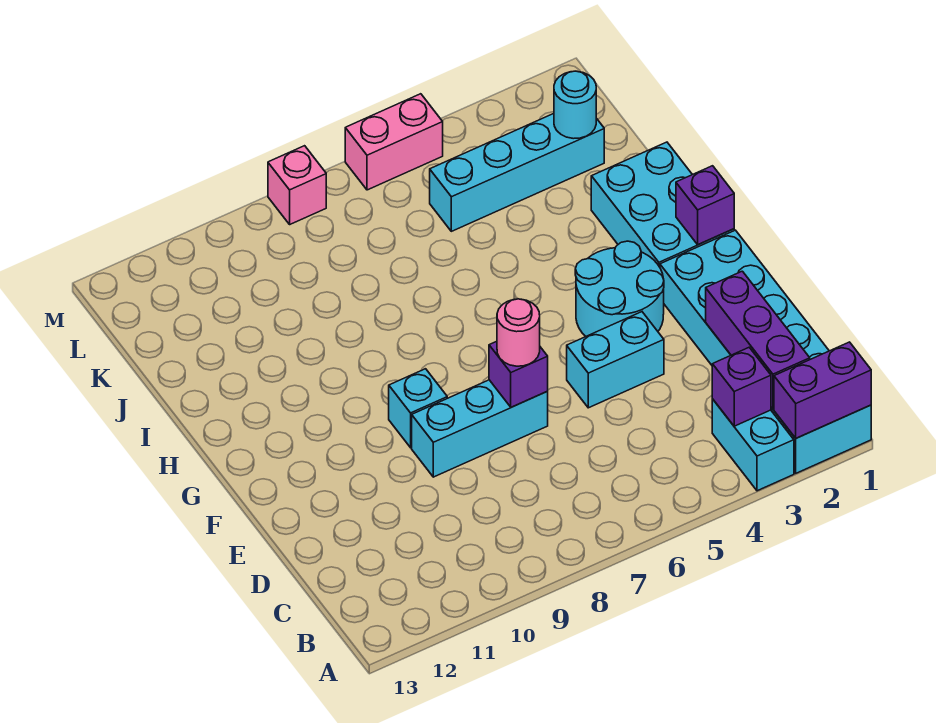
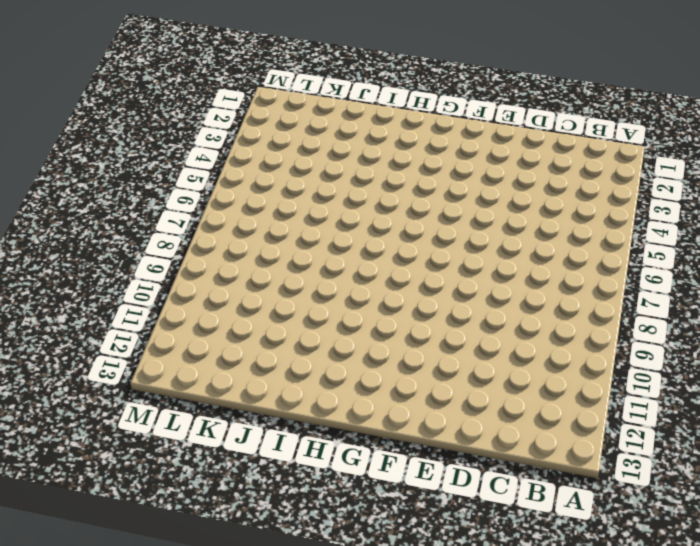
none -> cyan 2x6 brick [660,230,871,473]
none -> cyan 1x2 brick [712,399,794,491]
none -> cyan 1x2 brick [567,312,664,408]

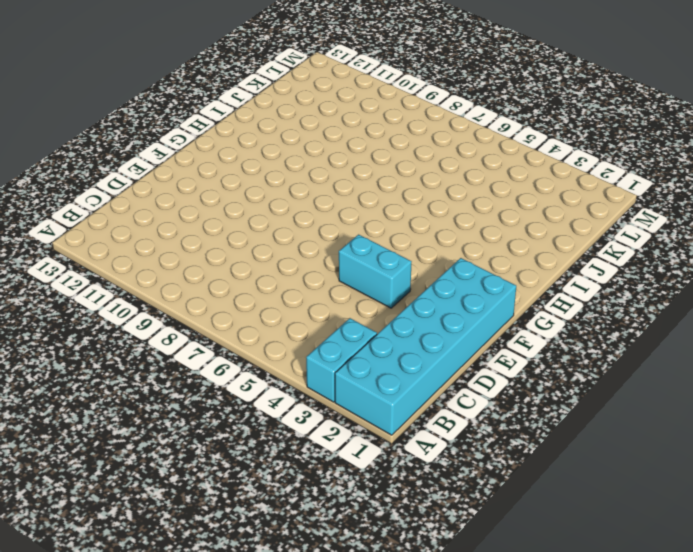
none -> cyan 1x3 brick [412,380,548,477]
none -> cyan 2x2 round brick [575,241,664,336]
none -> cyan 1x1 brick [389,369,447,448]

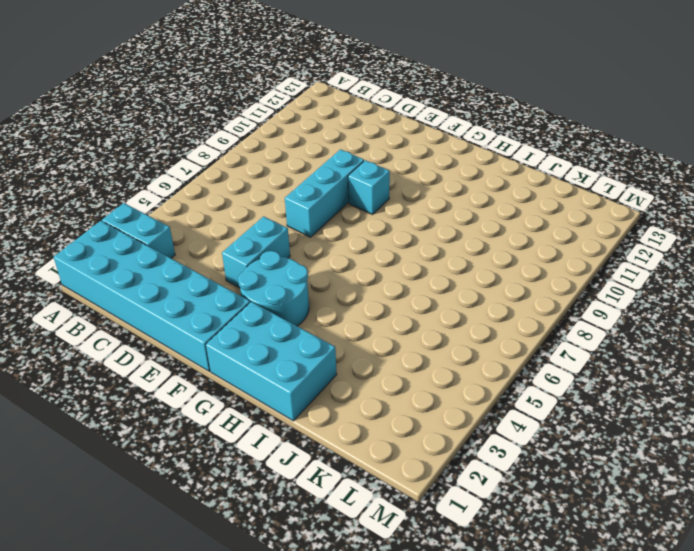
none -> cyan 1x4 brick [430,114,604,231]
none -> pink 1x2 brick [345,94,443,190]
none -> pink 1x1 brick [268,146,326,224]

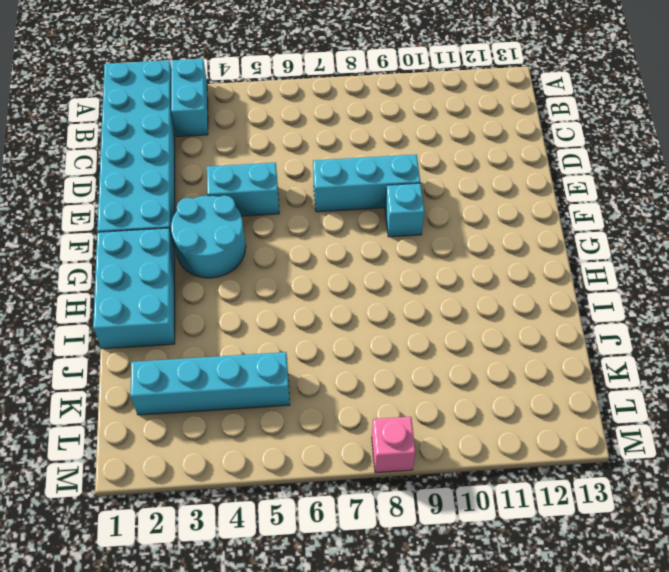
none -> pink 1x2 brick [345,94,443,190]
none -> purple 1x2 brick [774,342,871,438]
none -> purple 1x3 brick [706,271,810,409]

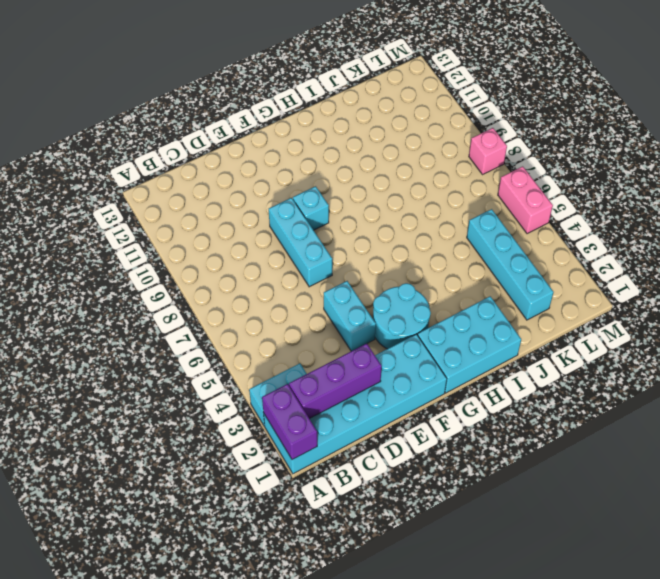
none -> purple 1x1 brick [712,348,771,426]
none -> purple 1x1 brick [489,341,548,407]
none -> purple 1x1 brick [676,166,734,245]

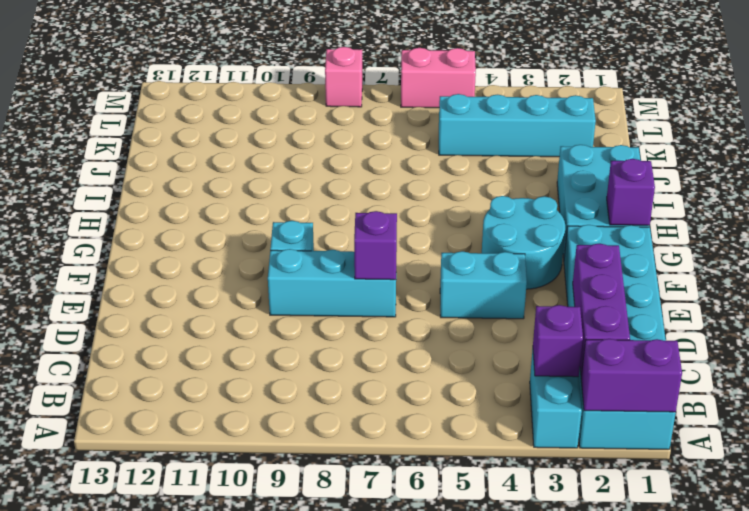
none -> cyan 1x1 round brick [554,71,596,139]
none -> pink 1x1 round brick [497,299,540,366]

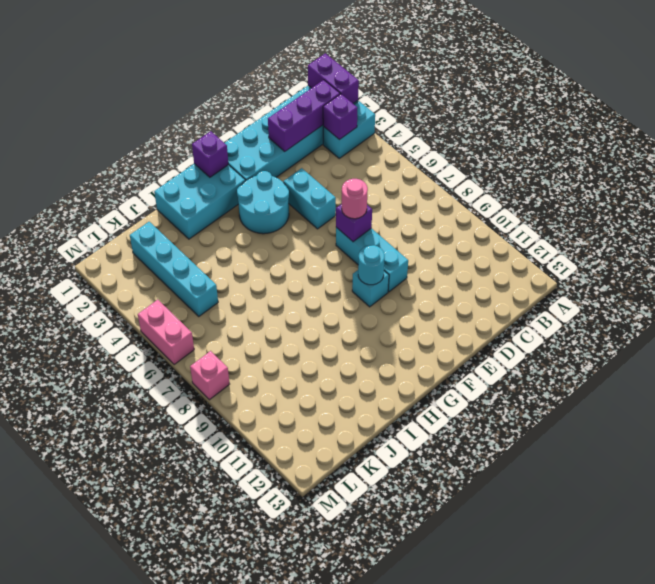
cyan 1x1 round brick [358,245,385,285] -> cyan 1x1 round brick moved to [554,71,596,139]

